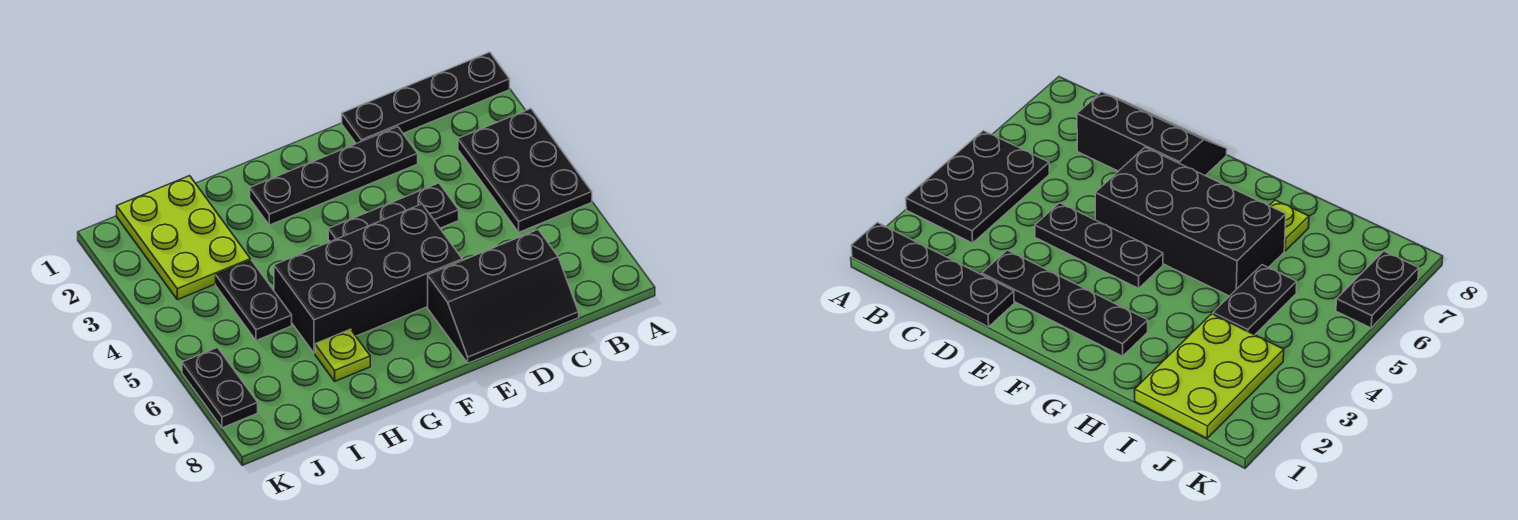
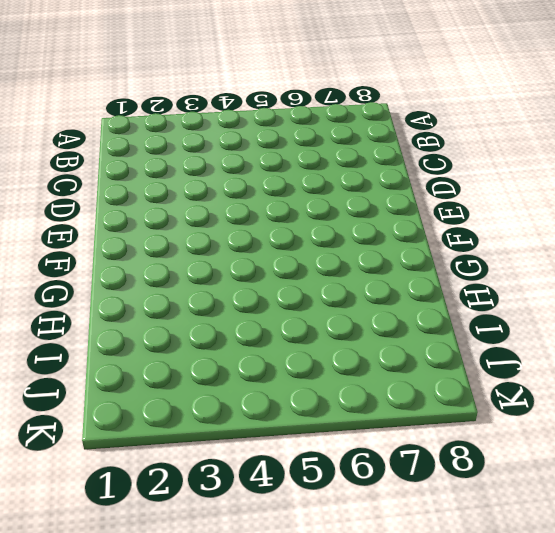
none -> black 1x4 plate [342,52,510,144]
none -> black 2x3 plate [458,109,592,232]

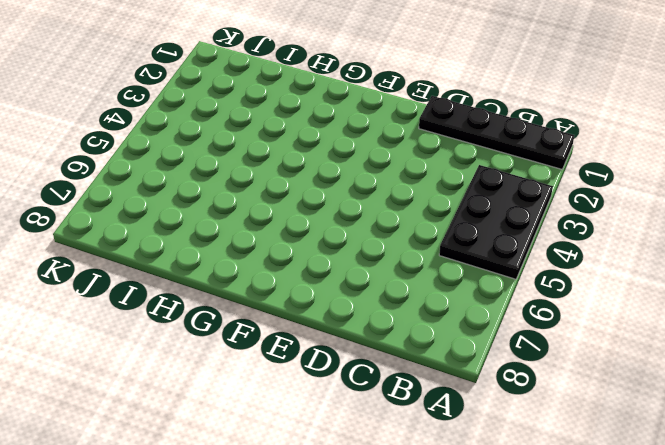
none -> black 2x3 slope [428,230,579,363]
none -> black 1x4 plate [250,127,418,225]

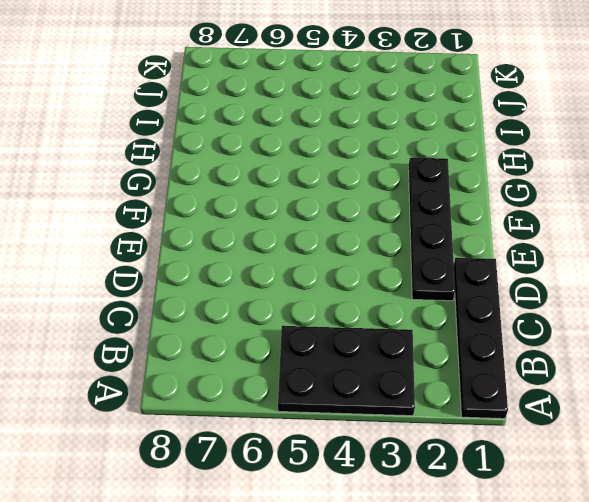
none -> black 2x3 slope [428,230,579,363]
none -> black 1x3 plate [328,183,459,242]

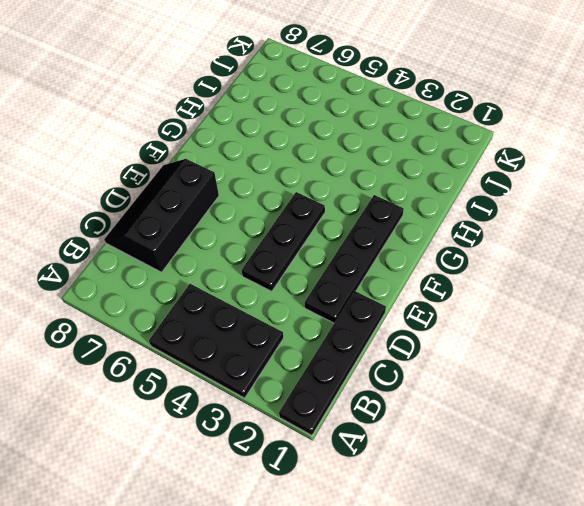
none -> black 2x4 brick [274,204,462,353]
none -> lime 1x1 plate [315,329,370,381]

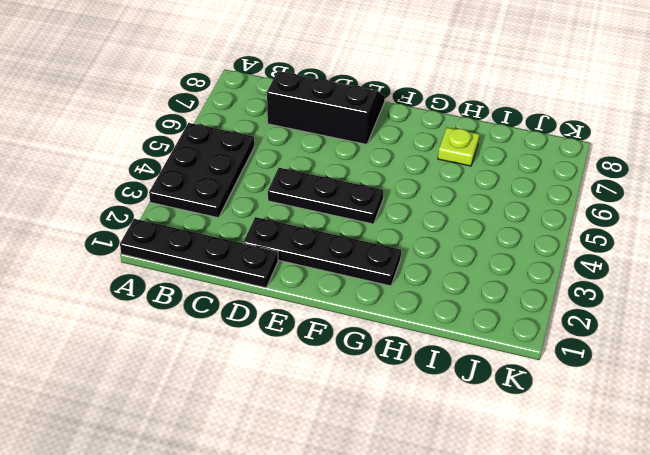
none -> black 2x4 brick [274,204,462,353]
none -> lime 2x3 plate [117,176,251,300]

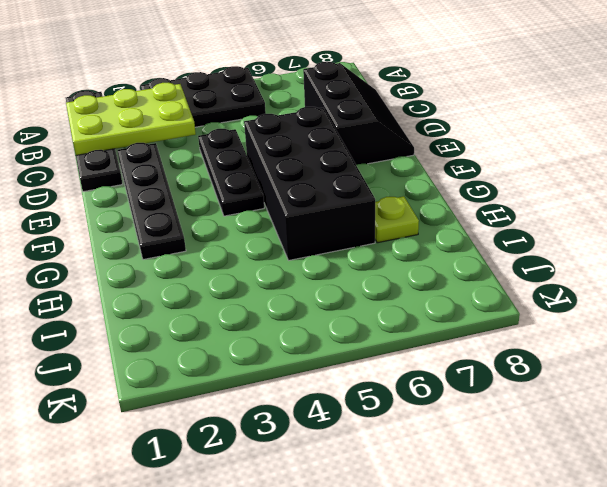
lime 2x3 plate [66,82,196,155] -> lime 2x3 plate moved to [117,176,251,300]
none -> black 1x2 plate [216,260,292,341]
none -> black 1x2 plate [182,348,258,428]

